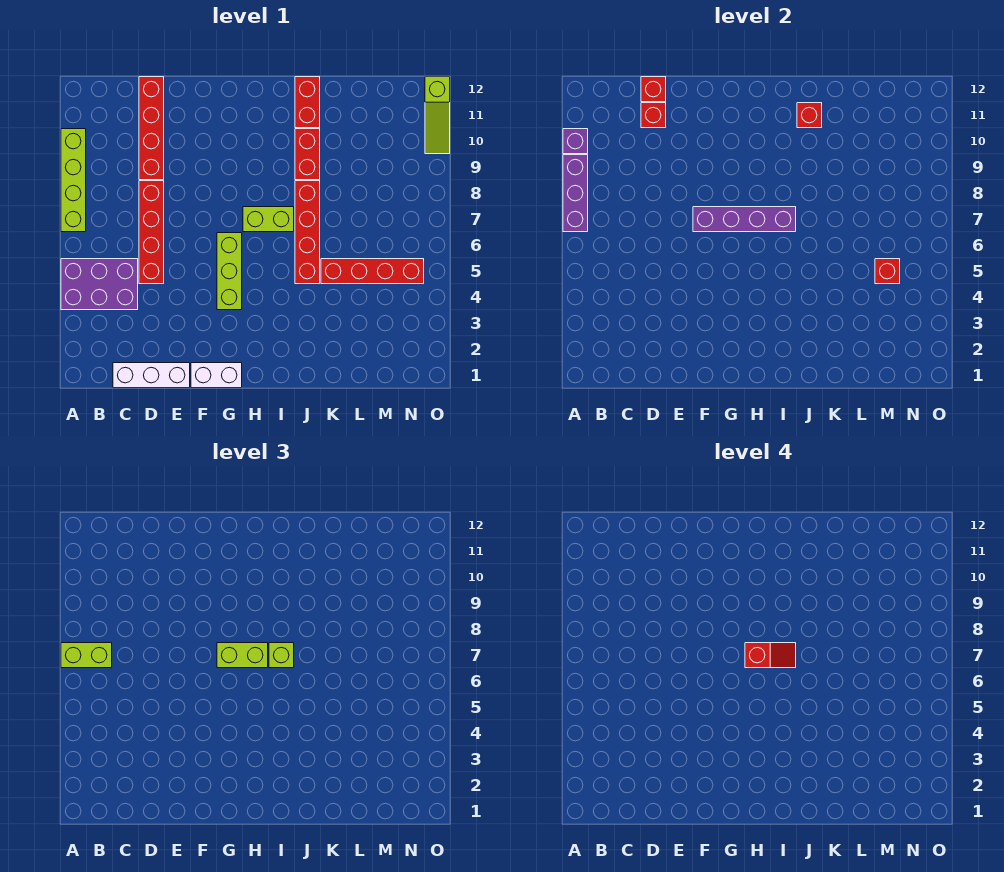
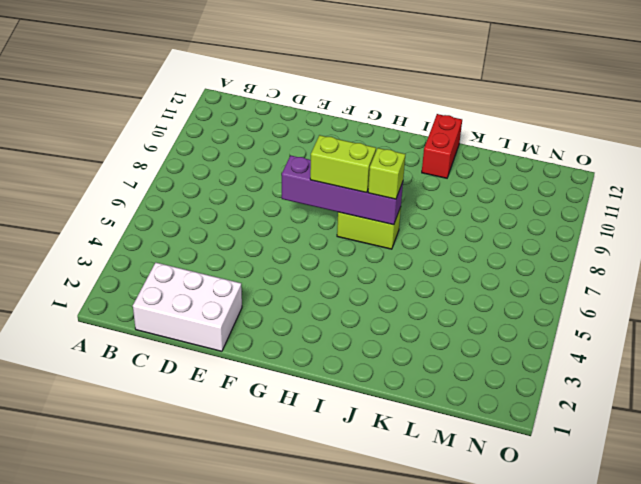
white 2x3 brick [133,263,242,351] -> white 1x3 brick [113,363,190,388]
none -> purple 2x3 brick [61,259,138,310]
none -> lime 1x4 brick [61,129,86,232]
none -> red 1x4 brick [139,181,164,284]

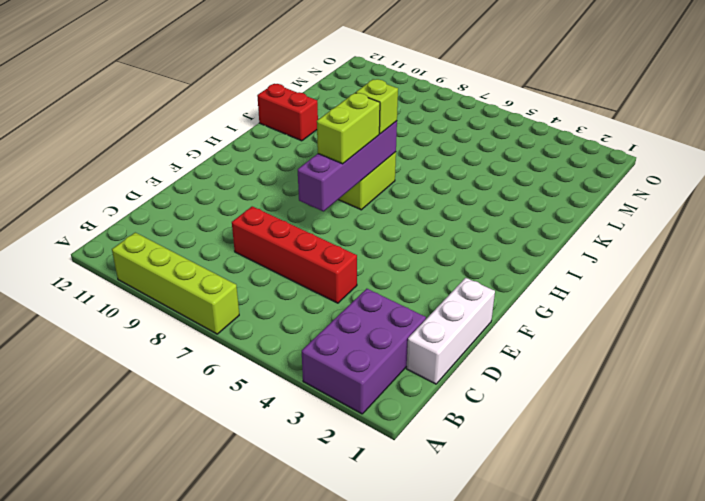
purple 2x3 brick [302,289,426,414] -> purple 2x3 brick moved to [61,259,138,310]
none -> red 1x4 brick [139,77,164,180]
none -> white 1x2 brick [191,363,242,388]
none -> lime 1x3 brick [217,233,242,310]

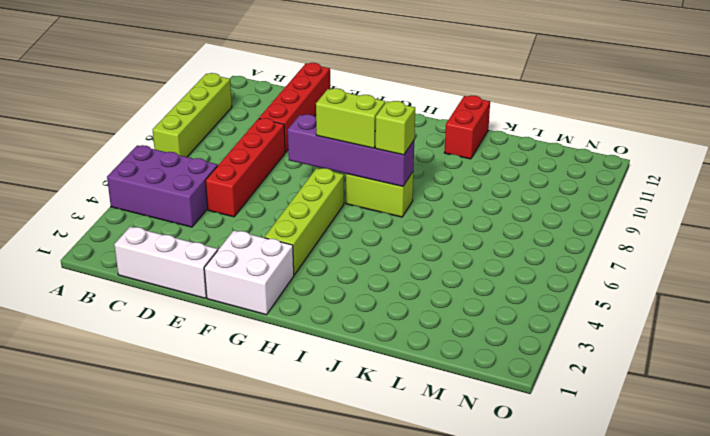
white 2x2 brick [204,230,294,315] -> white 1x2 brick [191,363,242,388]
lime 1x4 brick [264,168,344,275] -> lime 1x3 brick [217,233,242,310]
none -> red 1x4 brick [295,181,320,284]
none -> red 1x2 brick [295,129,320,180]
none -> red 1x4 brick [321,259,424,284]

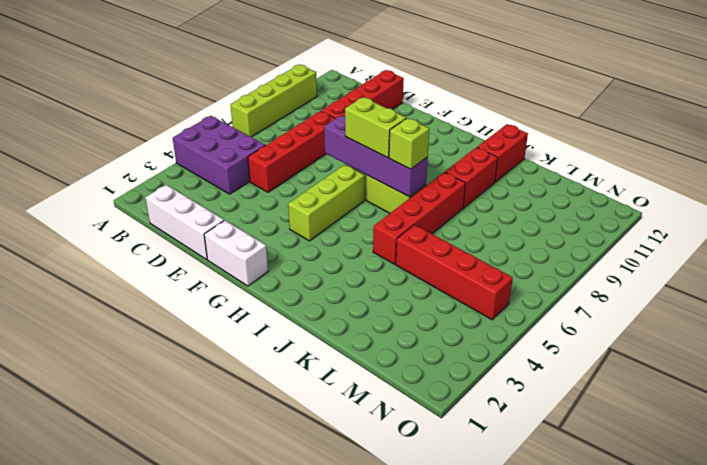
none -> lime 1x3 slope [425,77,450,154]
none -> purple 1x3 brick [563,155,588,232]
none -> purple 1x1 brick [563,129,588,154]

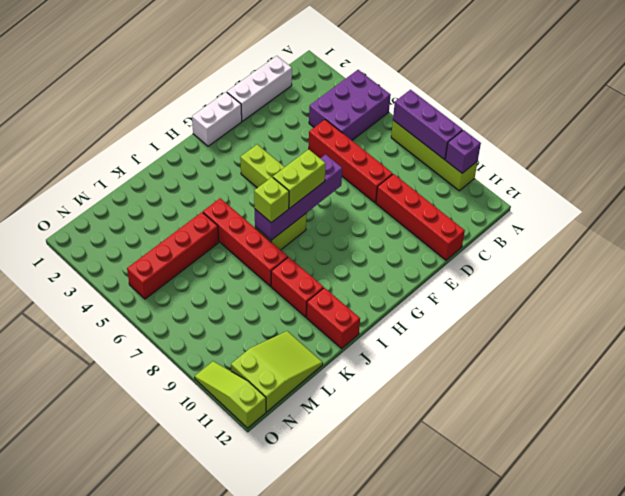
lime 2x3 slope [231,331,323,412] -> none
none -> red 1x1 brick [641,103,666,128]
none -> red 1x1 brick [641,77,666,102]
none -> red 1x1 brick [797,103,822,128]

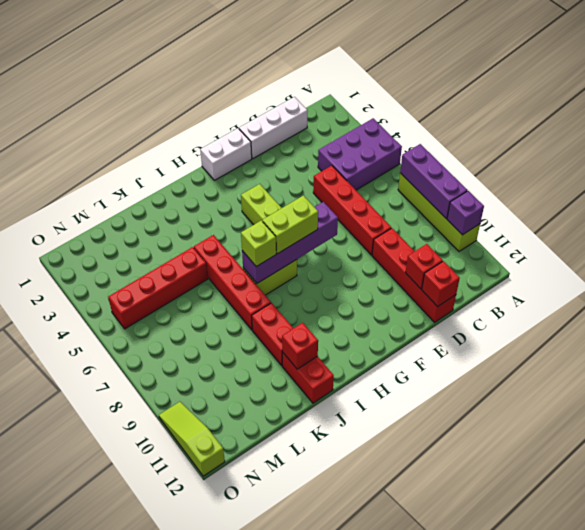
none -> red 1x1 brick [875,259,900,284]
none -> lime 1x2 brick [61,643,112,668]
none -> red 1x2 slope [745,643,796,668]

